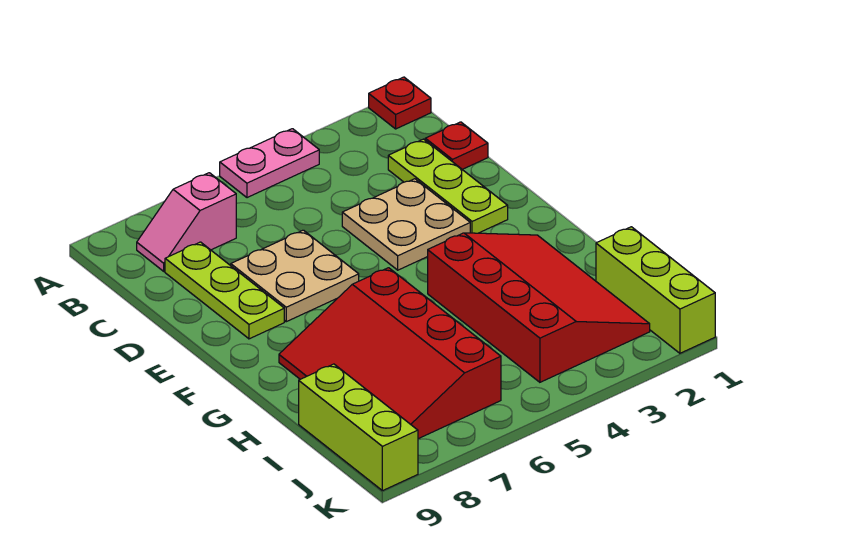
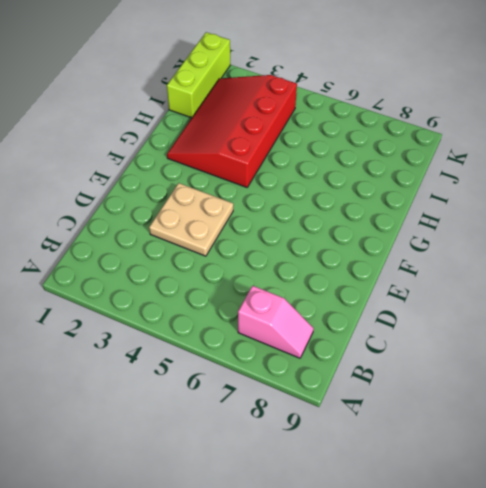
none -> red 1x1 plate [369,77,431,129]
none -> pink 1x2 plate [220,129,319,198]
none -> red 1x1 plate [425,122,488,169]

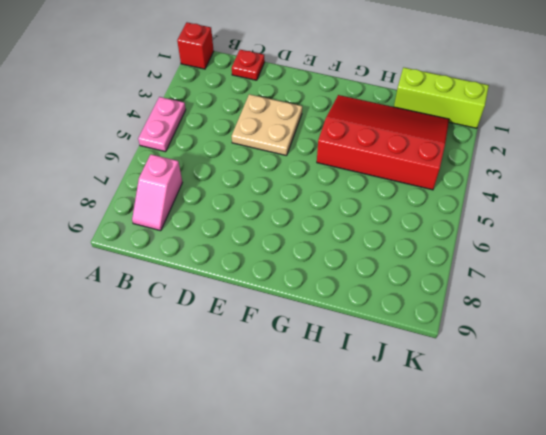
red 1x1 brick [177,22,214,69] -> red 1x1 plate [369,77,431,129]
none -> lime 1x3 plate [388,139,508,233]
none -> lime 1x3 plate [165,242,284,339]
none -> tan 2x2 plate [231,230,359,322]

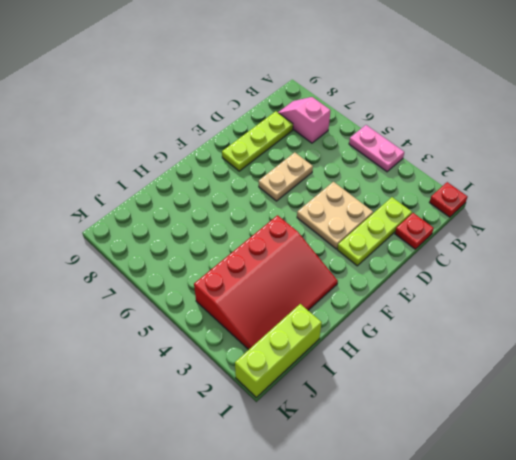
tan 1x2 plate [259,152,313,201] -> tan 2x2 plate [231,230,359,322]
none -> red 3x4 slope [279,268,501,439]
none -> lime 1x3 brick [299,364,418,491]

